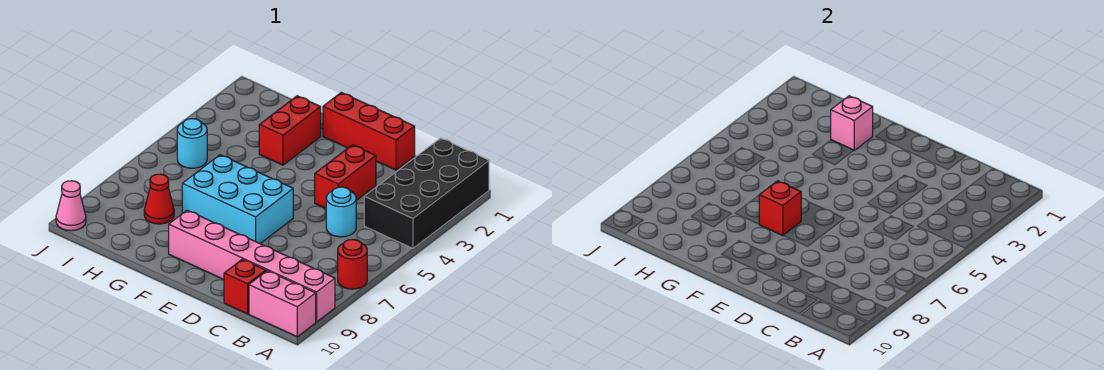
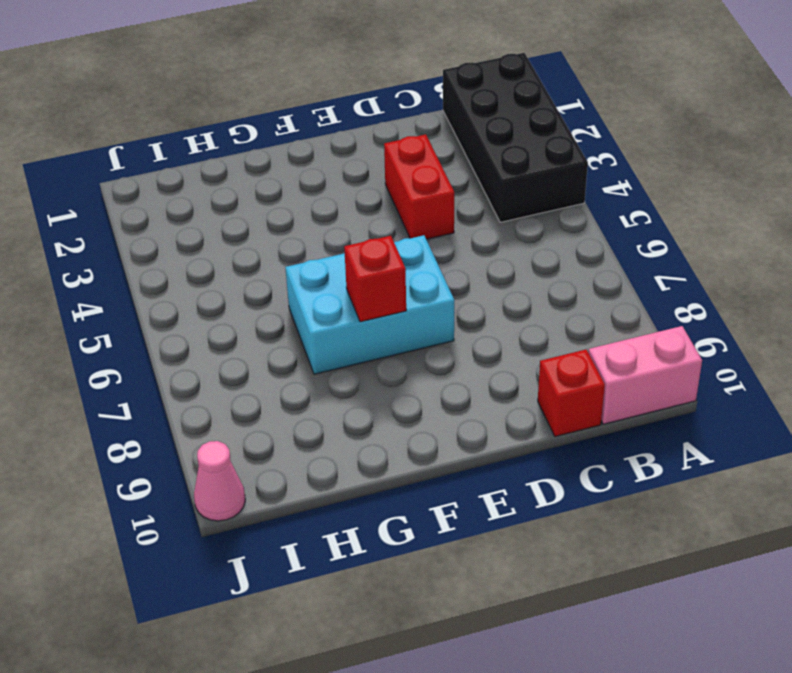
none -> red 1x1 round brick [338,239,367,289]
none -> pink 1x6 brick [169,210,335,322]
none -> cyan 1x1 round brick [326,187,356,237]

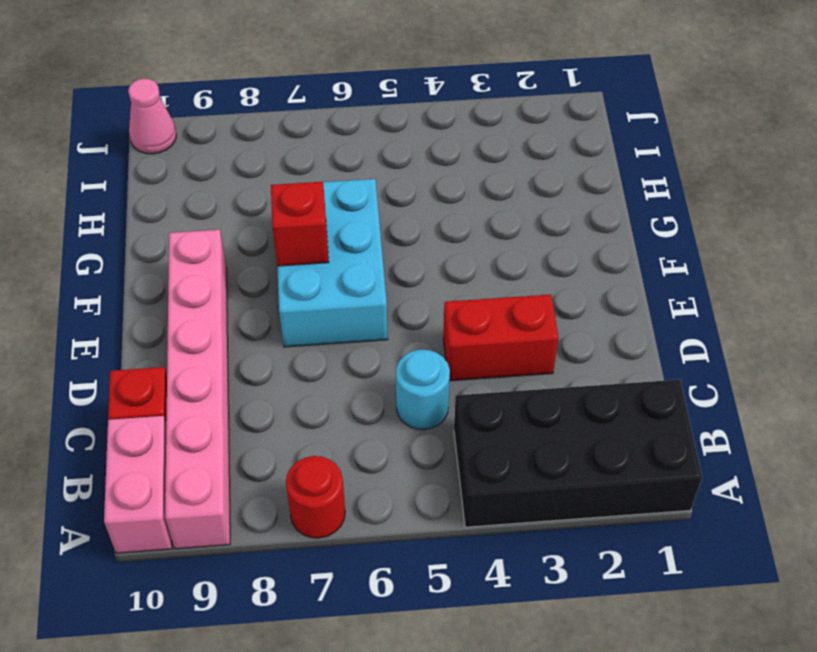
none -> red 1x3 brick [323,93,415,170]
none -> red 1x2 brick [259,96,321,165]
none -> red 1x1 cone [144,174,174,224]

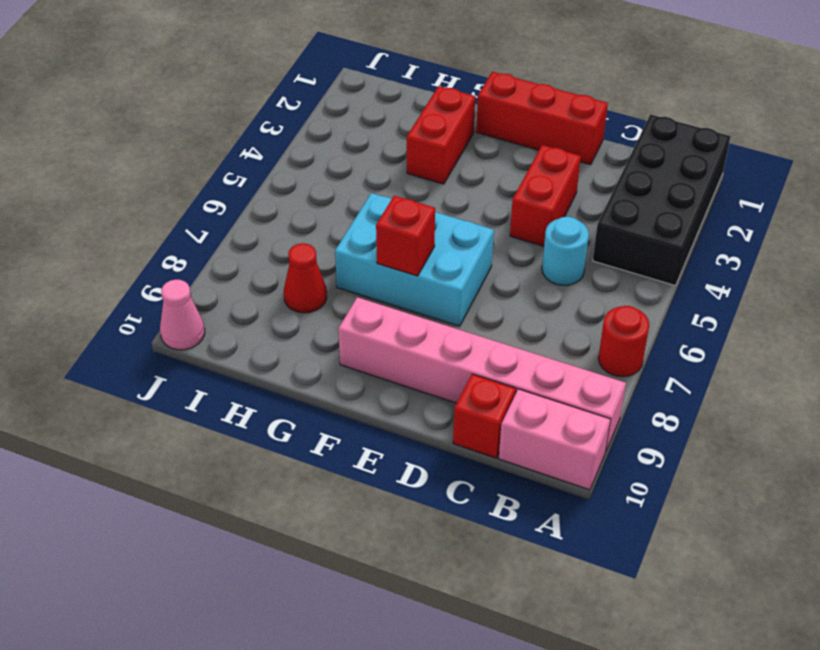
none -> cyan 1x1 round brick [177,119,207,168]
none -> pink 1x1 brick [831,96,873,150]

